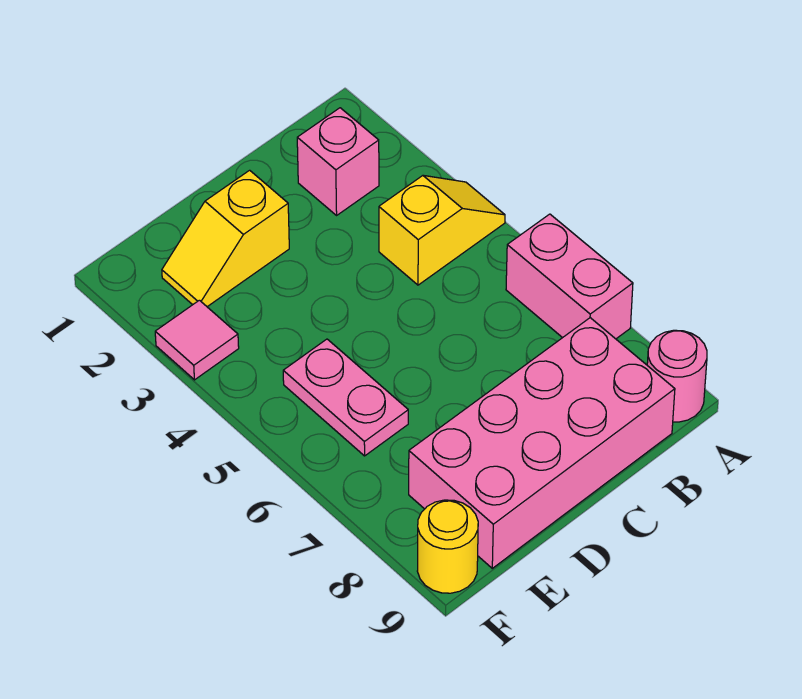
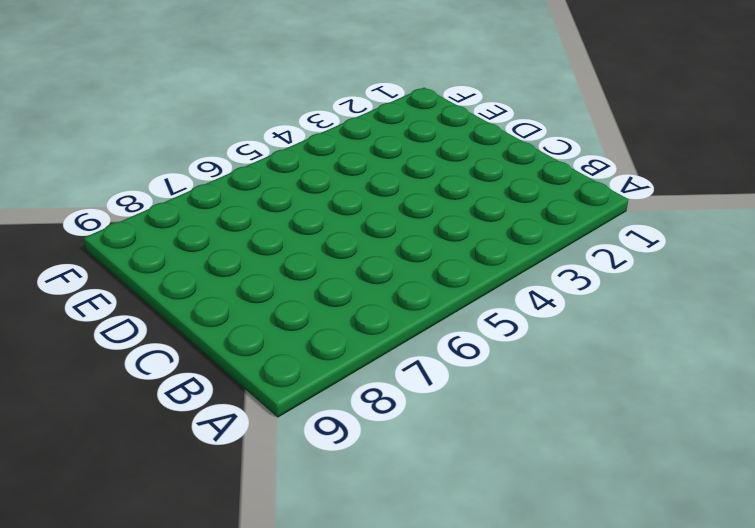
none -> yellow 1x2 slope [379,175,505,285]
none -> pink 1x2 brick [506,214,633,339]

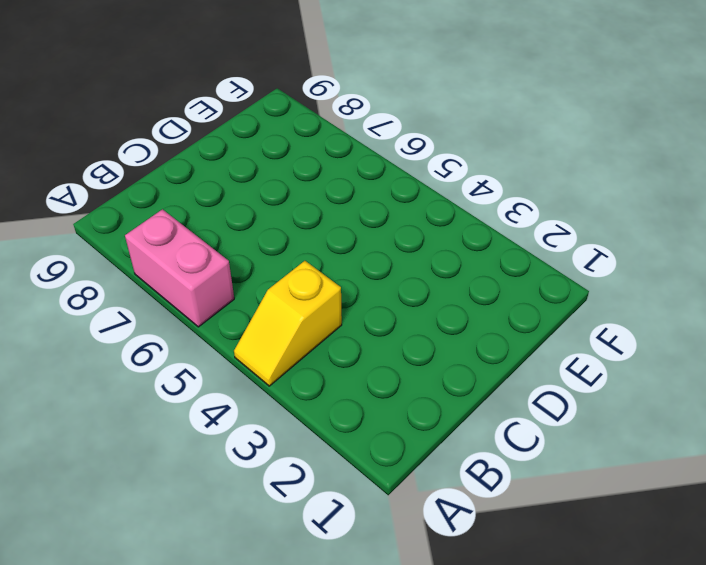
none -> pink 1x1 round brick [647,330,707,422]
none -> pink 1x1 brick [297,108,379,215]

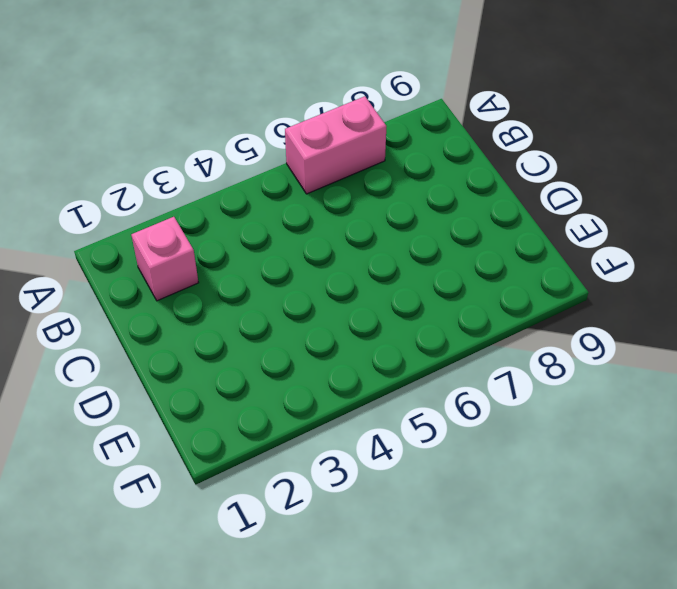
none -> yellow 1x2 slope [379,175,505,285]
none -> pink 1x1 round brick [647,330,707,422]

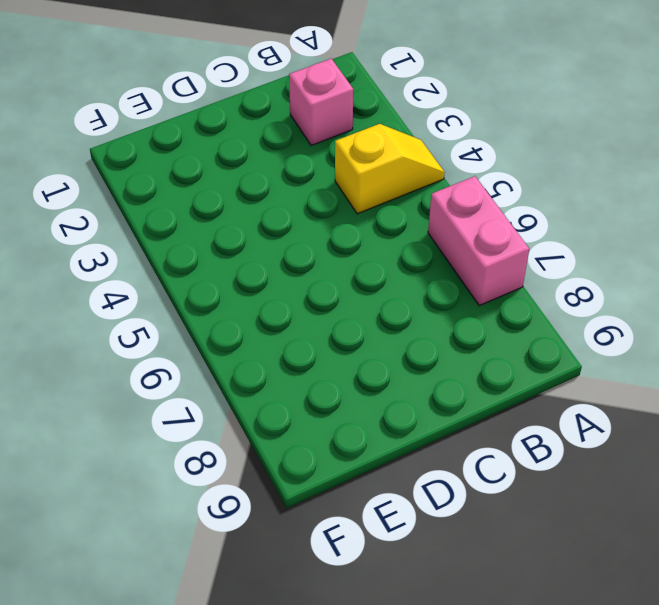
none -> pink 1x1 round brick [647,330,707,422]
none -> pink 2x4 brick [409,318,675,568]

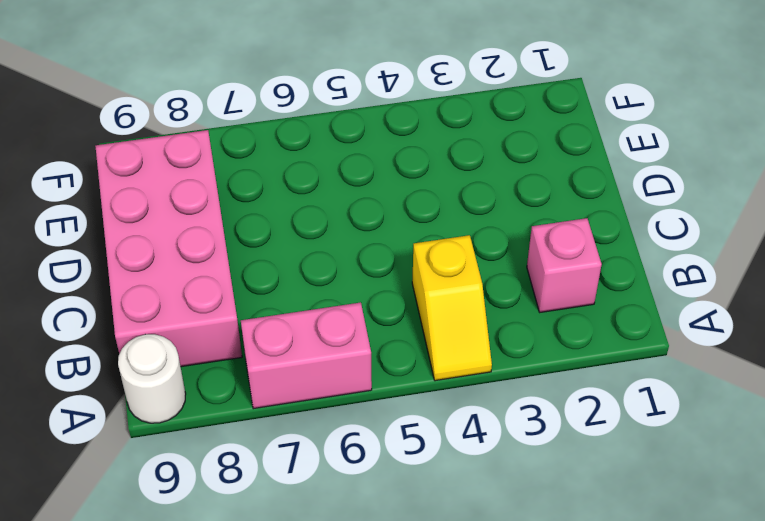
white 1x1 round brick [118,334,186,423] -> pink 1x1 round brick [647,330,707,422]
none -> yellow 1x2 slope [162,170,289,307]
none -> pink 1x2 plate [283,339,408,456]

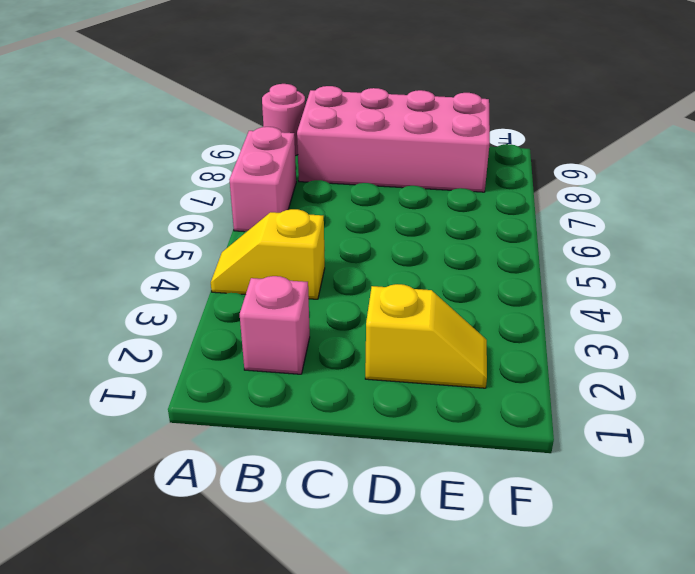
none -> pink 1x2 plate [283,339,408,456]
none -> pink 1x1 tile [155,300,239,380]

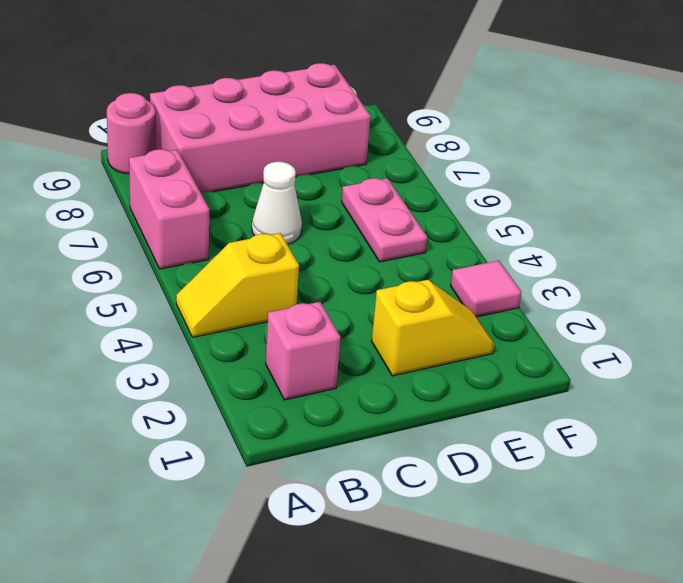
white 1x1 cone [252,162,302,244] -> none
none -> yellow 1x1 round brick [417,500,478,593]

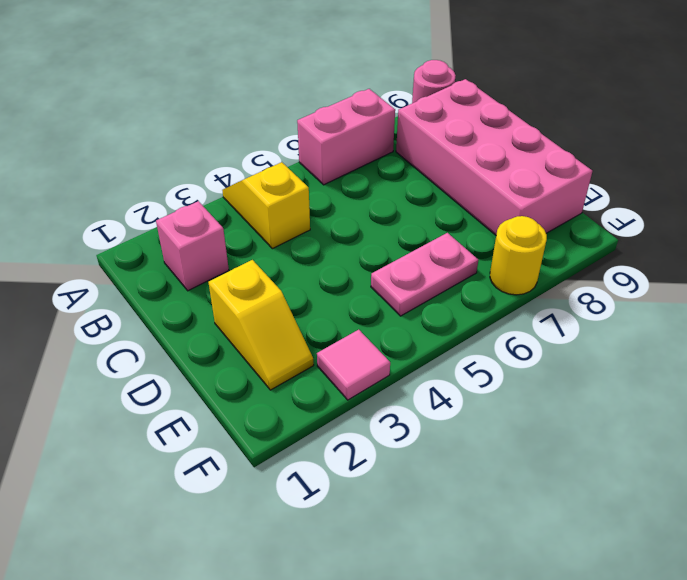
yellow 1x1 round brick [490,216,547,295] -> yellow 1x1 round brick moved to [417,500,478,593]

